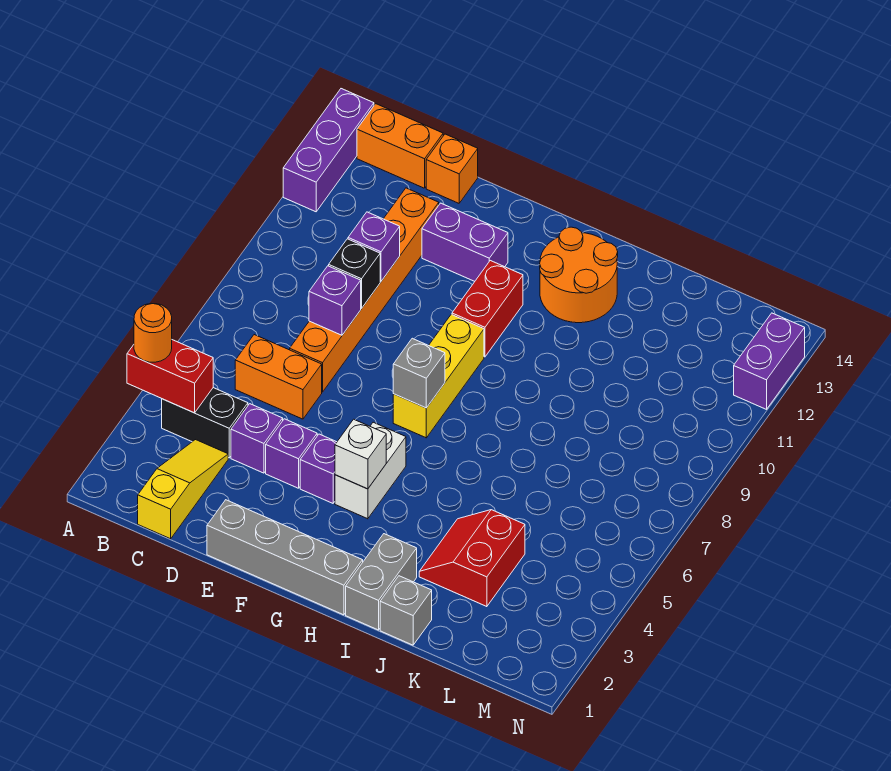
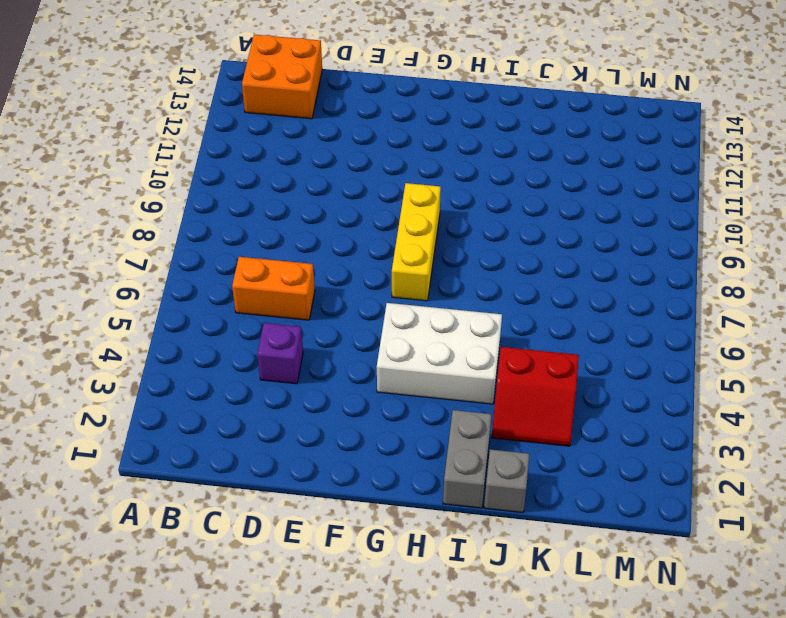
orange 2x2 brick [242,35,322,119] -> orange 1x2 brick [357,104,443,188]
white 2x3 brick [377,303,502,404] -> white 1x2 brick [335,422,406,519]
red 2x2 slope [492,347,579,446] -> red 2x2 slope turned to [419,510,525,607]
none -> purple 1x3 brick [283,89,374,212]
none -> black 1x2 brick [162,388,248,458]
none -> yellow 1x3 slope [138,440,228,539]

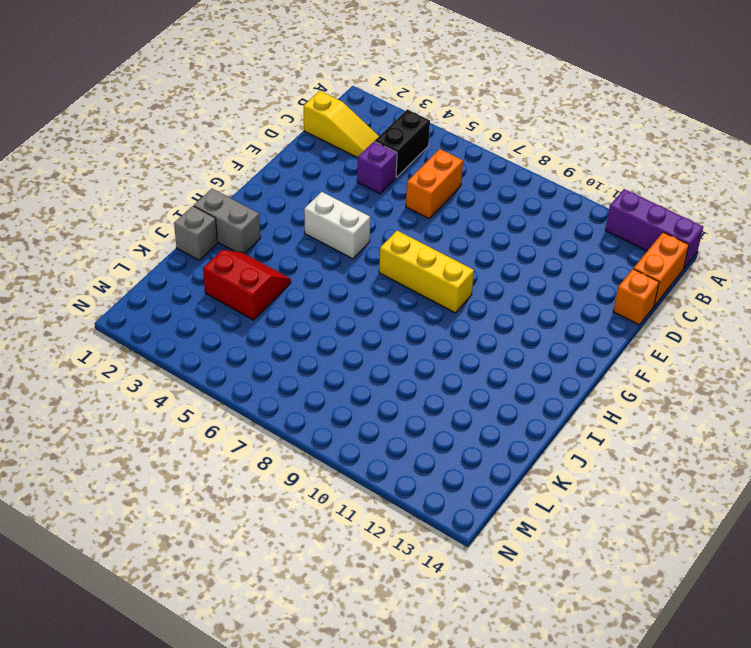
none -> orange 1x6 brick [290,188,439,392]
none -> grey 1x4 brick [207,500,363,615]
none -> purple 1x1 brick [266,419,317,488]

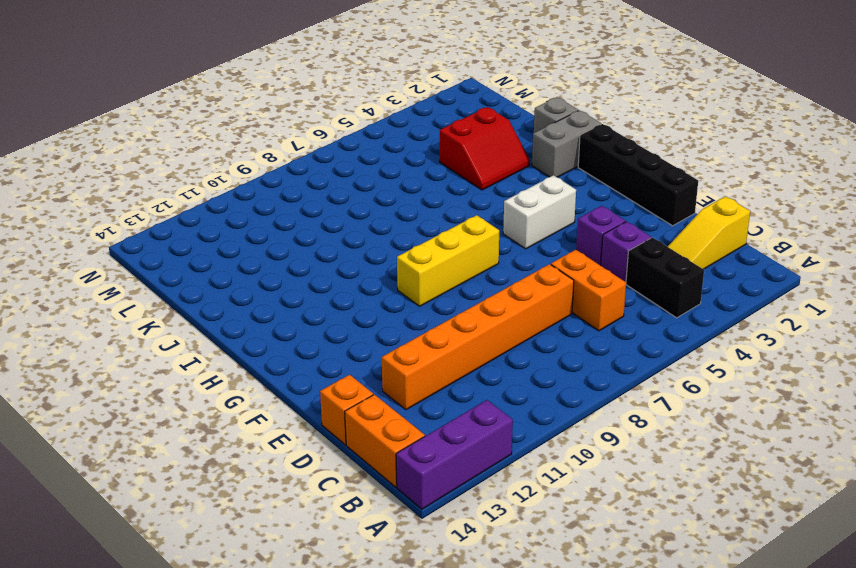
black 1x4 brick [578,124,698,226] -> grey 1x4 brick [207,500,363,615]
none -> purple 1x2 brick [422,203,508,281]
none -> purple 1x1 brick [300,434,337,503]
none -> red 1x2 brick [452,261,523,357]

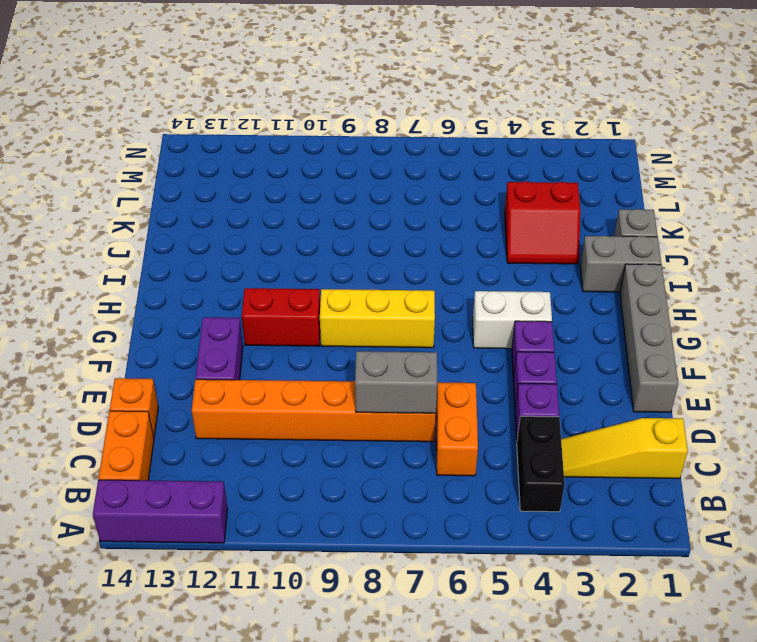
grey 1x2 brick [355,351,437,413] -> purple 1x1 brick [309,266,361,335]
none -> orange 2x2 round brick [540,227,618,323]
none -> purple 1x2 brick [734,313,805,409]
none -> red 1x2 brick [127,340,213,413]

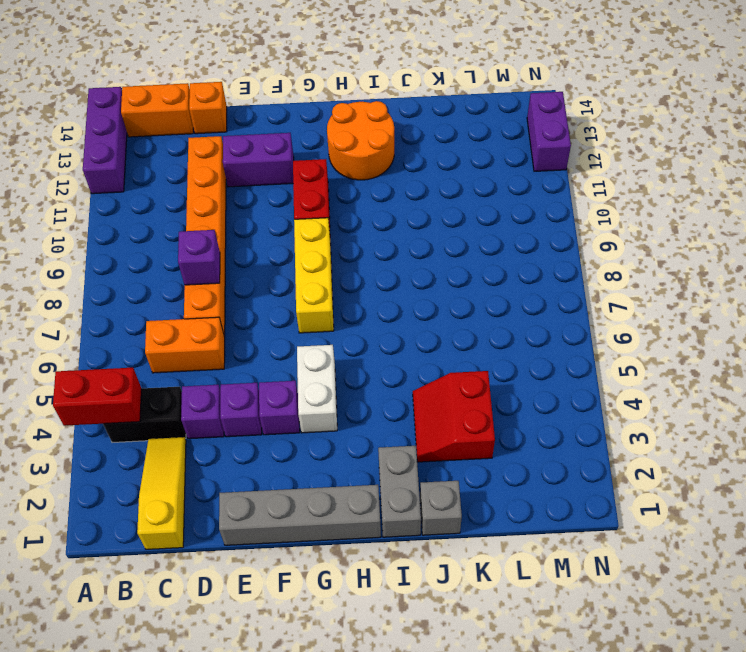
none -> black 1x1 brick [329,239,380,308]
none -> purple 1x1 brick [348,212,400,281]
none -> white 1x1 brick [335,419,386,489]

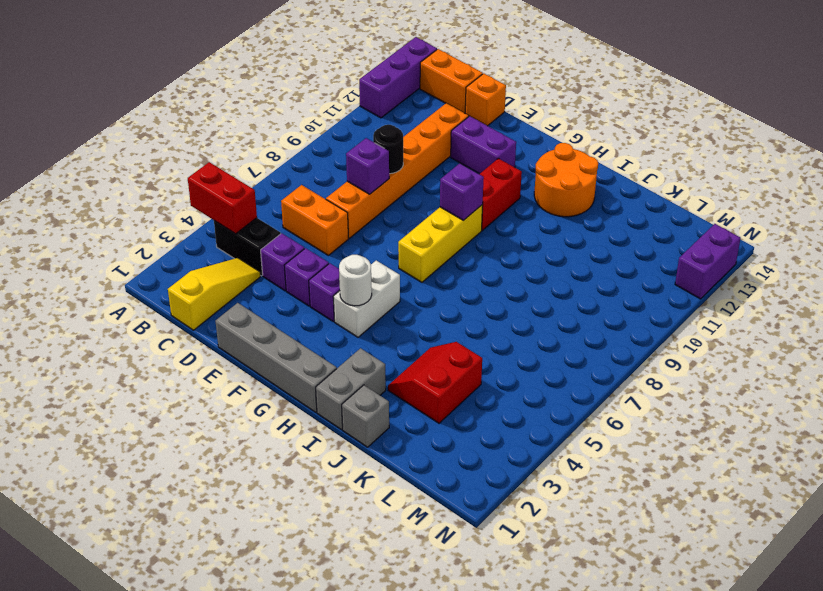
black 1x1 round brick [373,125,403,174] -> black 1x1 brick [329,239,380,308]
white 1x1 round brick [339,255,372,306] -> white 1x1 brick [335,419,386,489]
purple 1x1 brick [440,163,484,221] -> purple 1x1 brick moved to [348,212,400,281]
none -> grey 1x1 brick [393,338,445,408]
none -> orange 1x1 round brick [134,304,172,362]

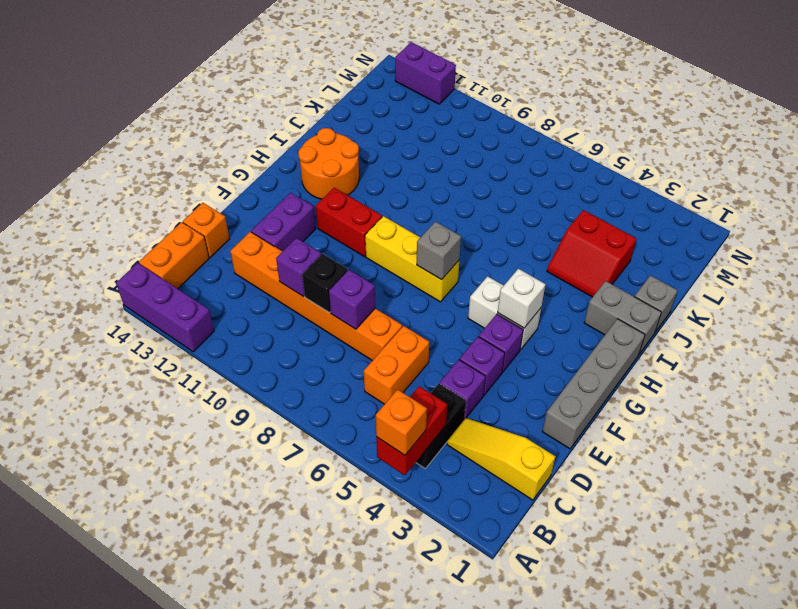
orange 1x1 brick [376,389,427,455] -> orange 1x1 round brick [134,304,172,362]

